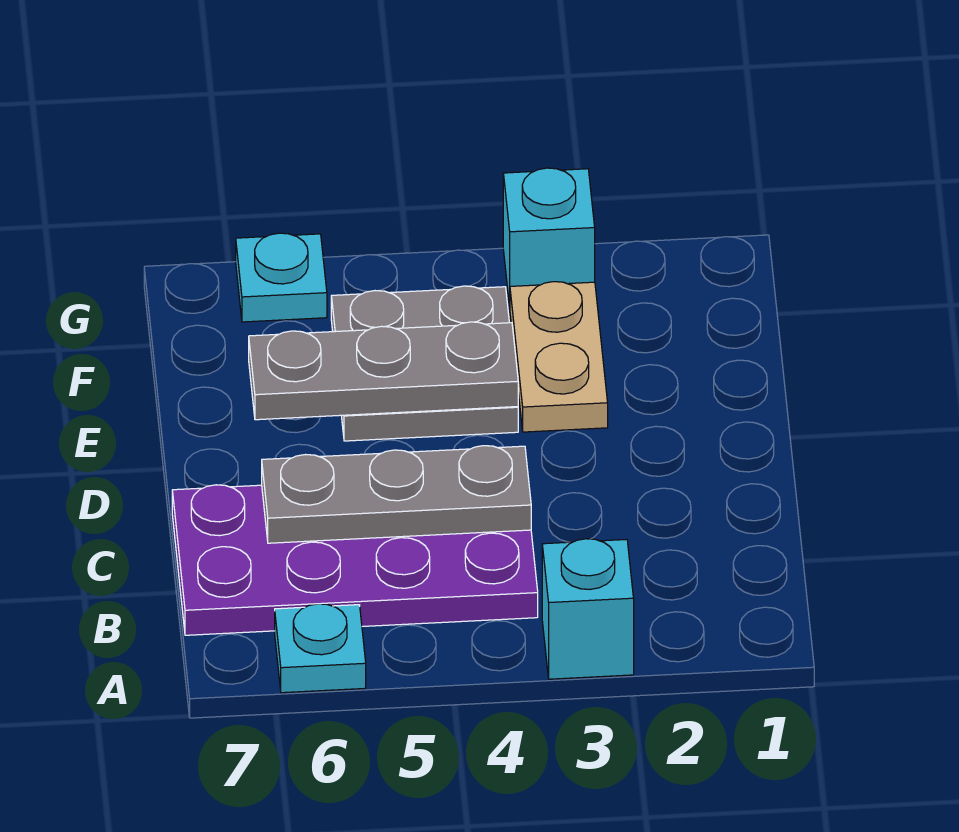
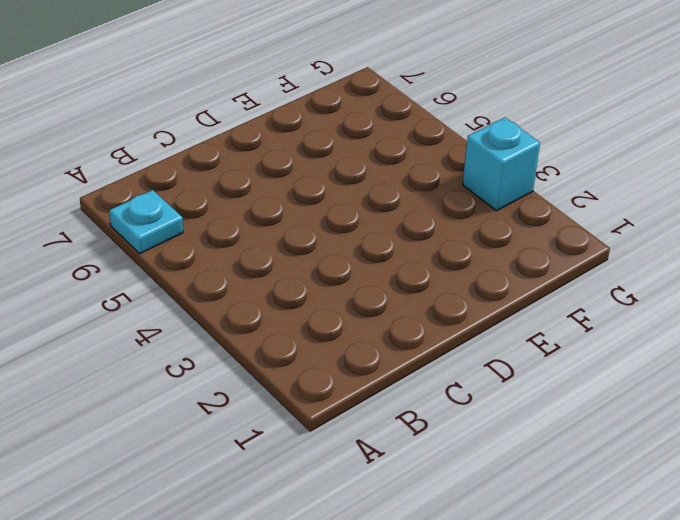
none -> cyan 1x1 brick [542,539,634,679]
none -> purple 2x4 plate [172,485,538,635]

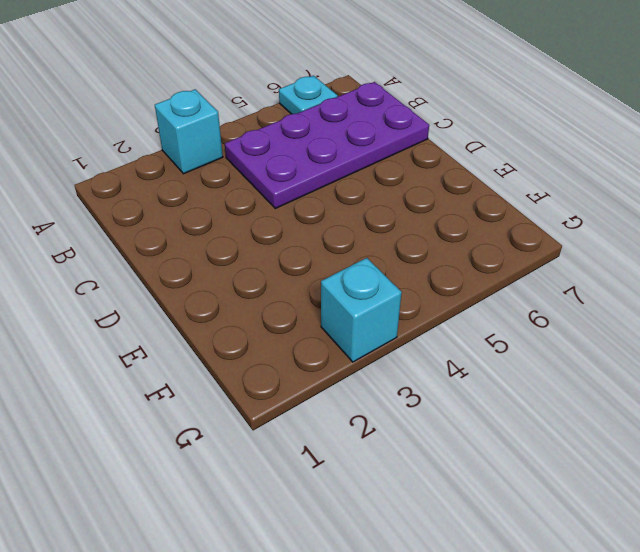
none -> tan 1x2 plate [510,282,608,432]
none -> grey 2x2 plate [331,286,518,441]

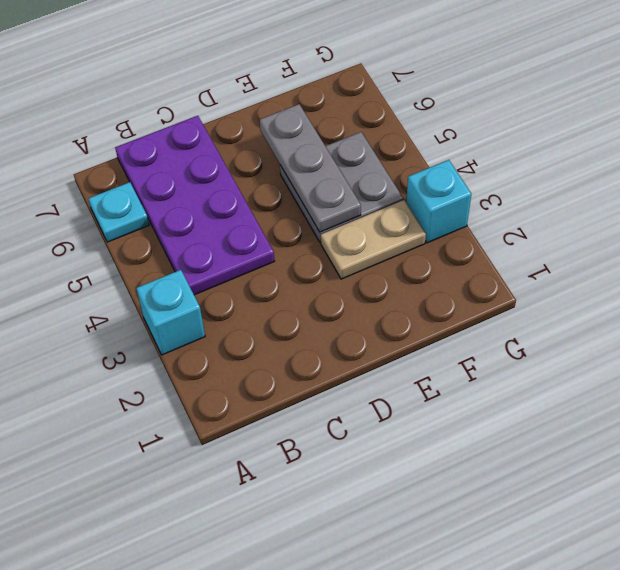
none -> cyan 1x1 plate [236,233,327,322]
none -> grey 1x3 plate [262,446,531,543]

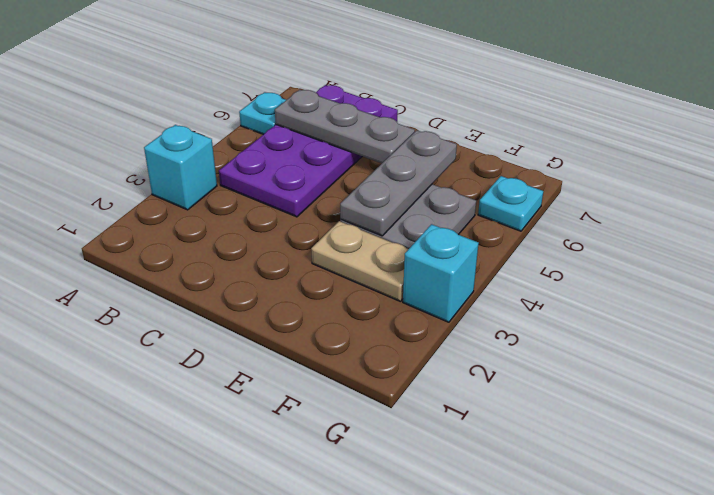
grey 1x3 plate [275,90,415,163] -> grey 1x3 plate turned to [262,446,531,543]

